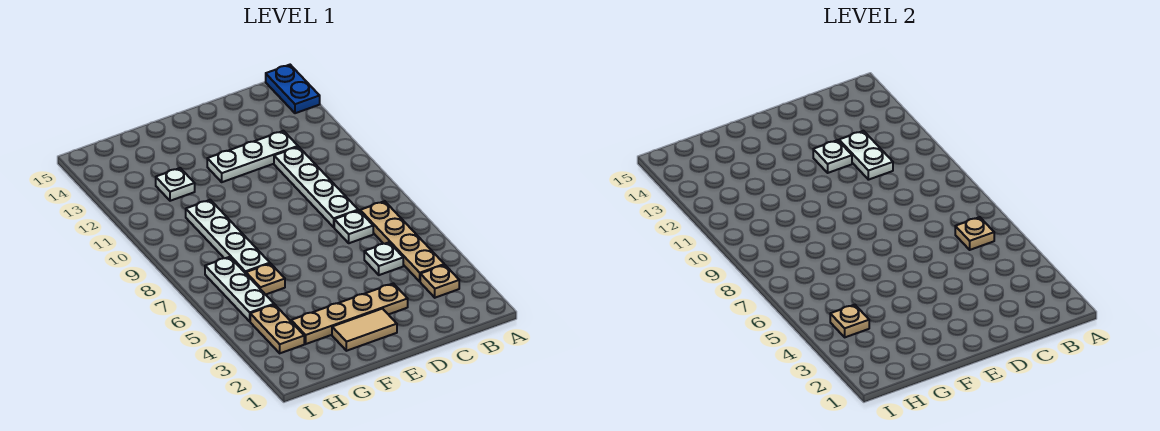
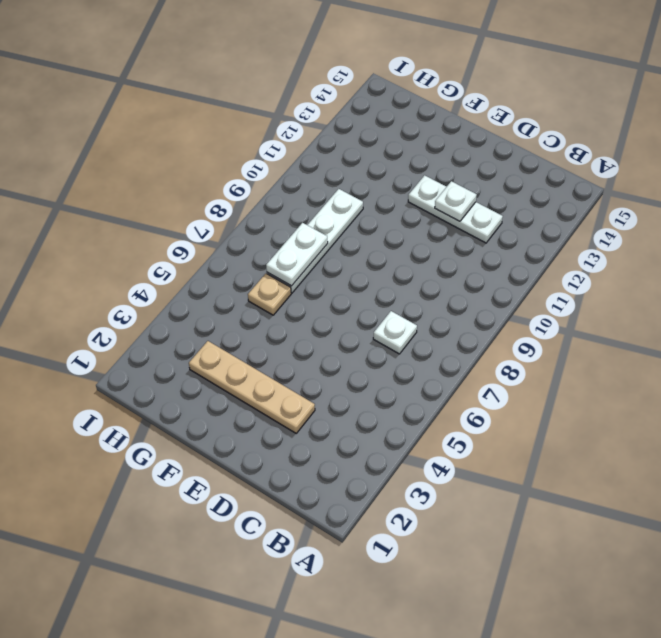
white 1x2 plate [266,223,328,286] -> white 1x2 plate moved to [839,131,893,180]
none -> blue 1x2 plate [266,65,320,113]
none -> tan 1x1 plate [420,265,459,298]
none -> tan 1x4 plate [360,201,444,282]

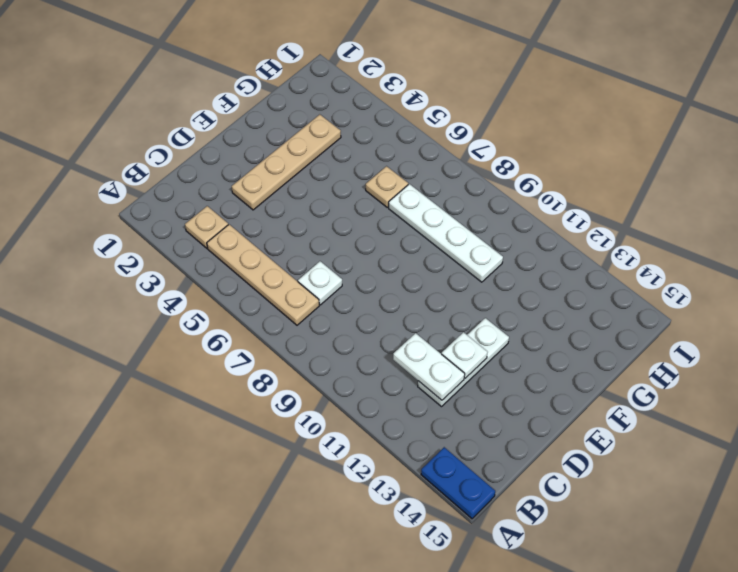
none -> white 1x1 plate [364,242,403,275]
none -> white 1x4 plate [274,147,358,227]
none -> tan 1x2 tile [332,309,397,351]

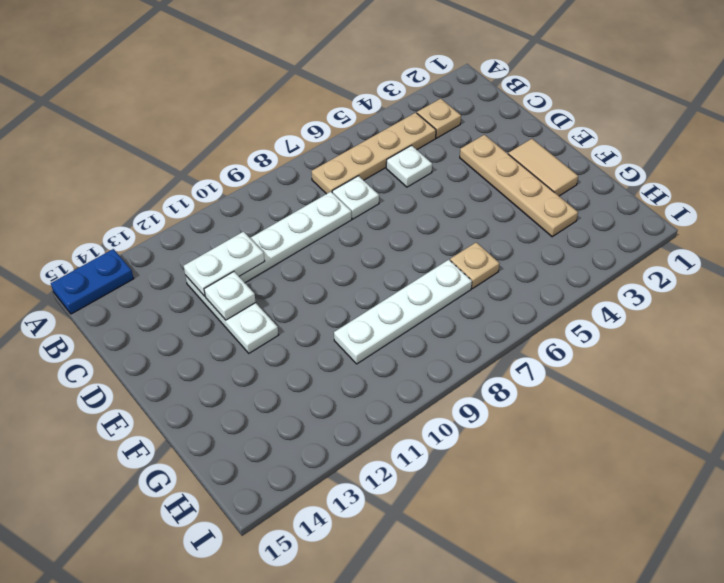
none -> white 1x1 plate [156,168,195,201]
none -> tan 1x2 plate [250,304,304,353]
none -> white 1x3 plate [205,257,274,321]

